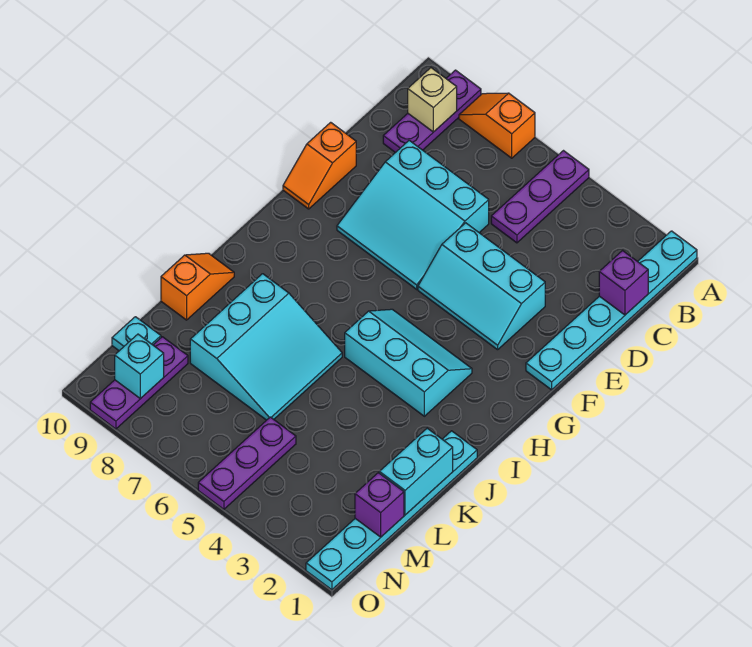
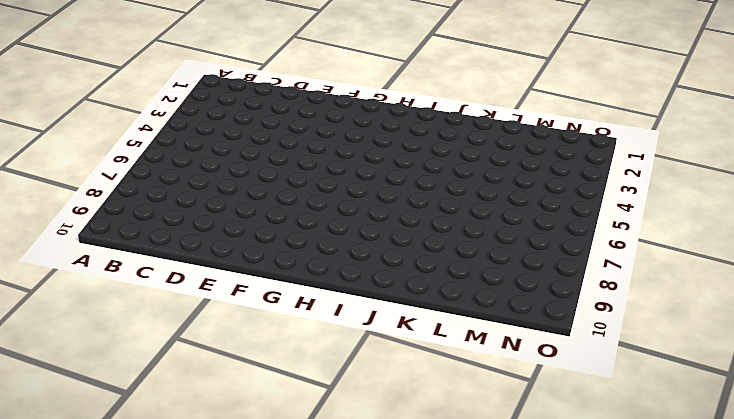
none -> cyan 1x6 plate [526,231,697,390]
none -> purple 1x3 plate [491,151,589,243]
none -> orange 1x2 slope [459,93,535,158]

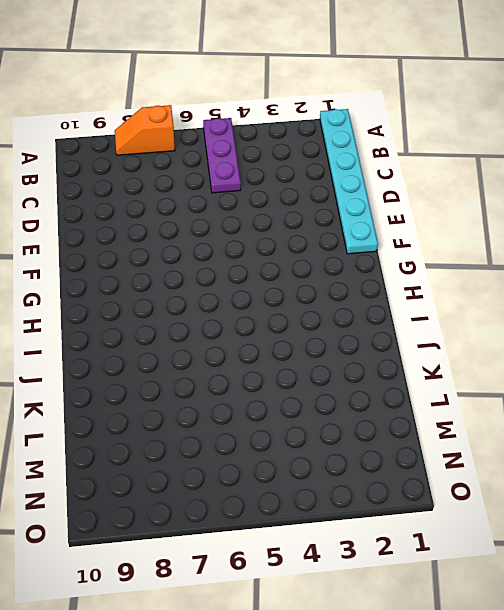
none -> purple 1x3 plate [383,70,481,153]
none -> cyan 3x3 slope [337,140,489,289]
none -> cyan 2x3 slope [418,223,545,350]

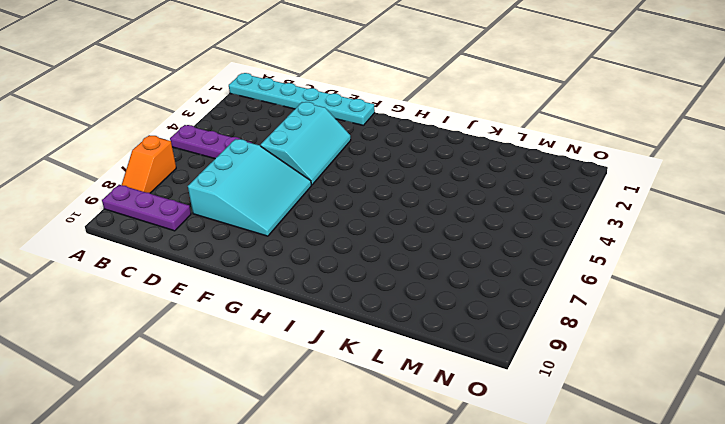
none -> orange 1x2 slope [283,122,356,209]
none -> cyan 2x3 slope [345,309,472,416]
none -> cyan 1x6 plate [306,431,477,590]

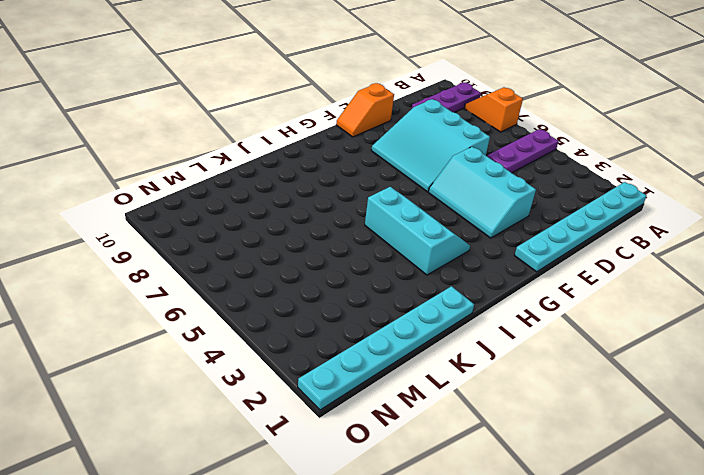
none -> cyan 3x3 slope [190,274,342,420]
none -> orange 1x2 slope [161,253,234,320]
none -> purple 1x3 plate [198,417,296,509]

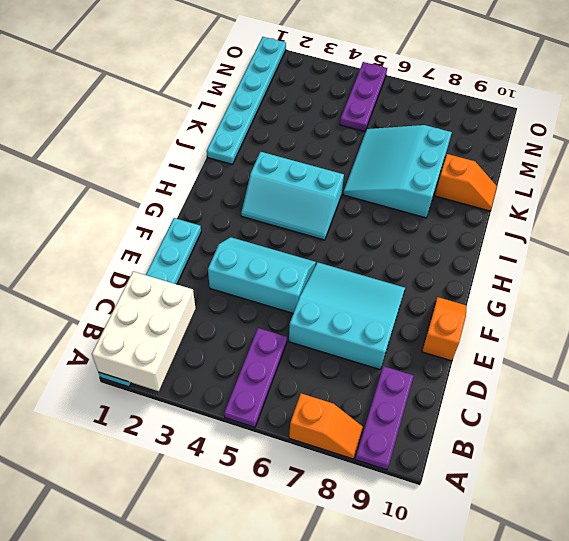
white 2x3 brick [92,271,196,391] -> purple 1x1 brick [599,251,648,315]
orange 1x2 slope [435,154,497,211] -> orange 1x2 slope turned to [161,253,234,320]
none -> purple 1x3 plate [90,337,188,429]
none -> cyan 1x1 plate [112,317,161,351]
none -> tan 1x1 brick [408,68,457,132]

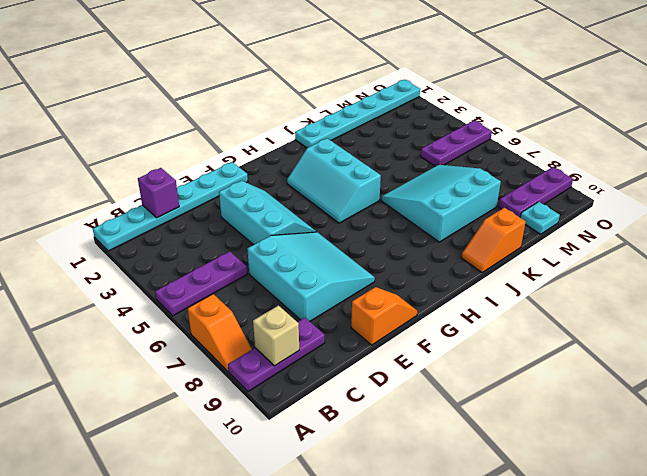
none -> cyan 1x2 brick [379,428,453,515]
none -> purple 1x1 brick [355,473,404,537]
none -> cyan 1x1 brick [115,334,164,399]

